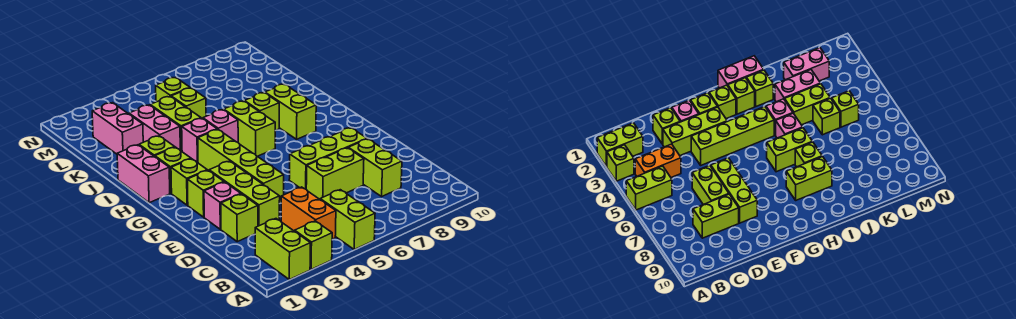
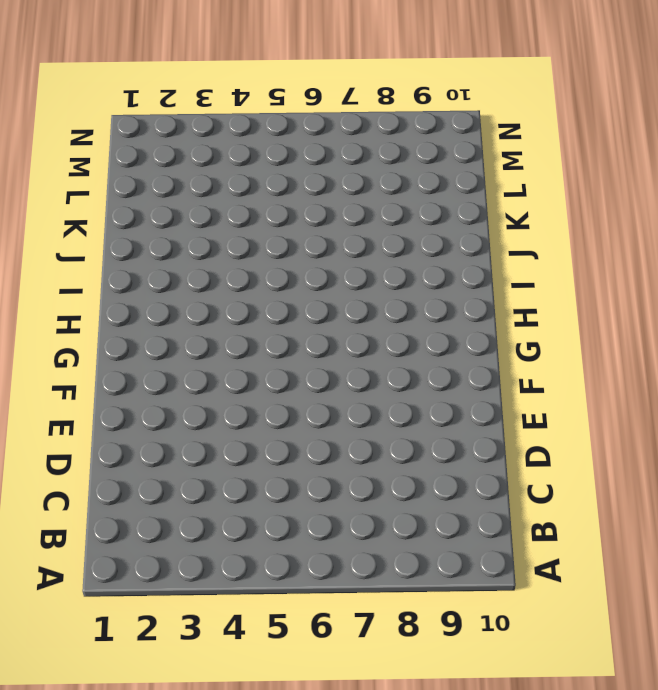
none -> lime 1x2 brick [255,219,310,279]
none -> lime 1x1 brick [295,221,332,269]
none -> lime 1x2 brick [320,190,375,249]

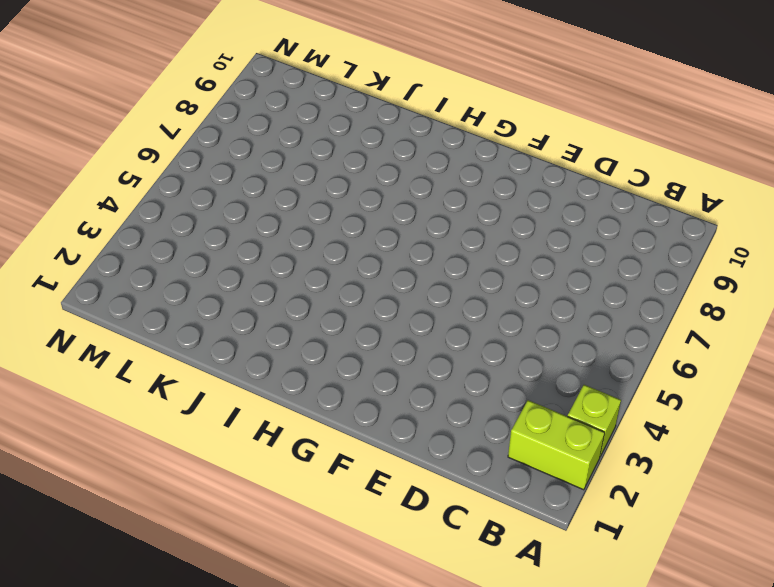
none -> lime 1x2 brick [320,190,375,249]
none -> orange 1x2 brick [281,187,336,239]
none -> lime 1x2 brick [348,139,402,196]

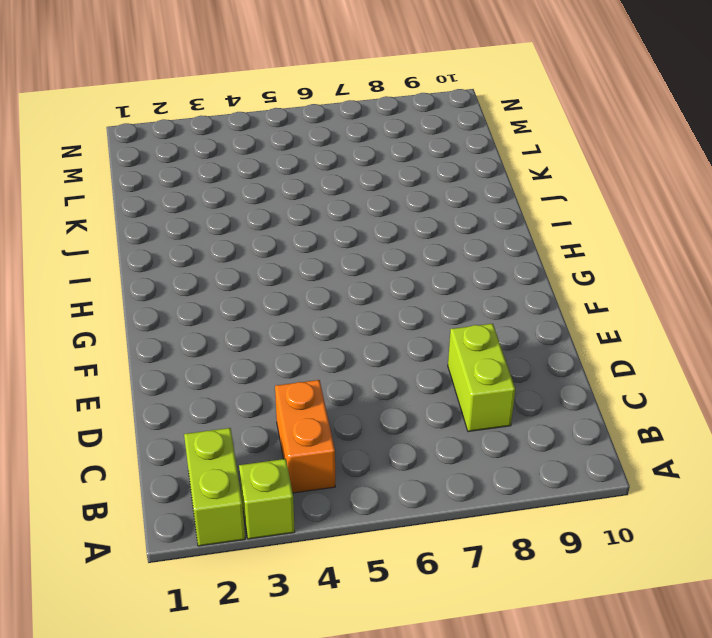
none -> lime 1x2 brick [320,190,375,249]
none -> lime 1x1 brick [221,194,258,242]
none -> lime 1x3 brick [209,161,280,226]

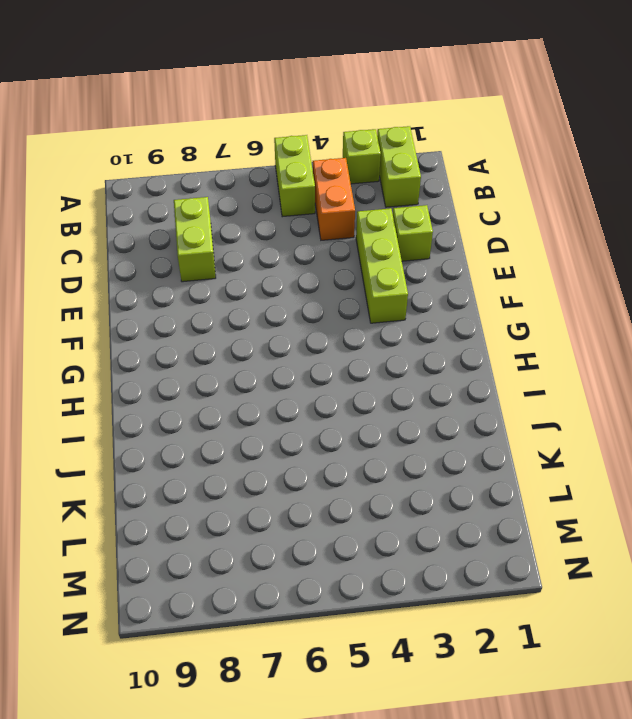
none -> lime 1x2 brick [306,148,364,199]
none -> pink 1x1 brick [204,182,241,229]
none -> lime 1x4 brick [198,129,284,203]

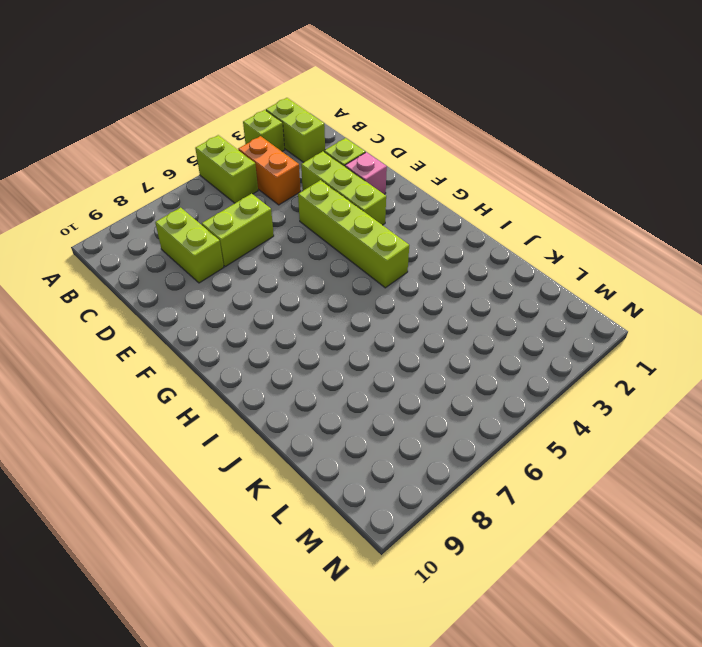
none -> lime 1x3 brick [289,128,367,189]
none -> lime 1x1 brick [187,170,224,217]
none -> lime 1x1 brick [171,159,207,205]

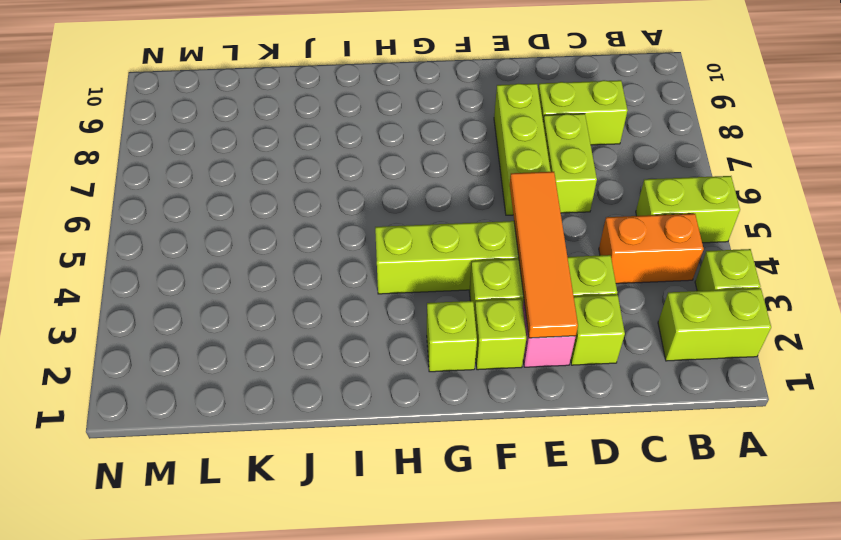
orange 1x4 tile [510,172,578,338] -> none
none -> pink 1x2 brick [117,145,170,203]
none -> lime 1x1 brick [155,147,191,193]
none -> lime 1x2 brick [224,101,275,156]

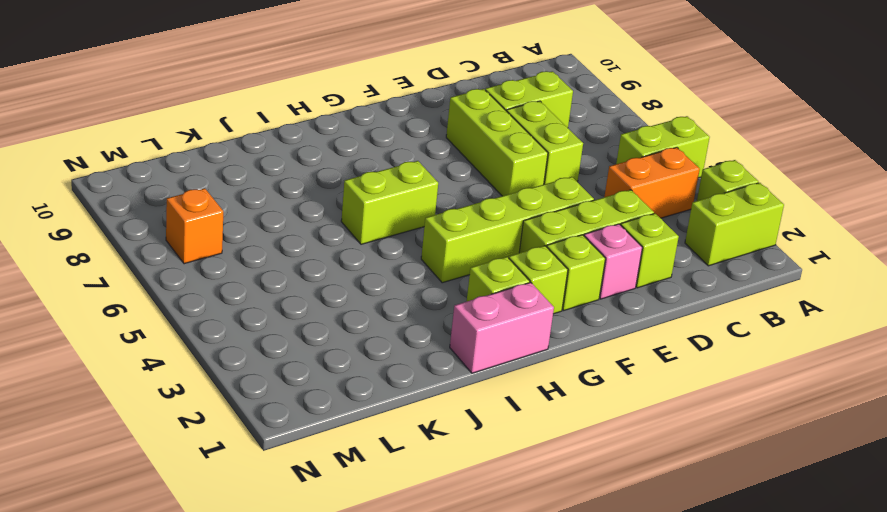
orange 1x1 brick [166,188,223,264] -> none
none -> lime 1x2 brick [265,84,316,139]
none -> lime 1x1 brick [139,136,175,157]
none -> pink 1x1 brick [182,118,217,163]

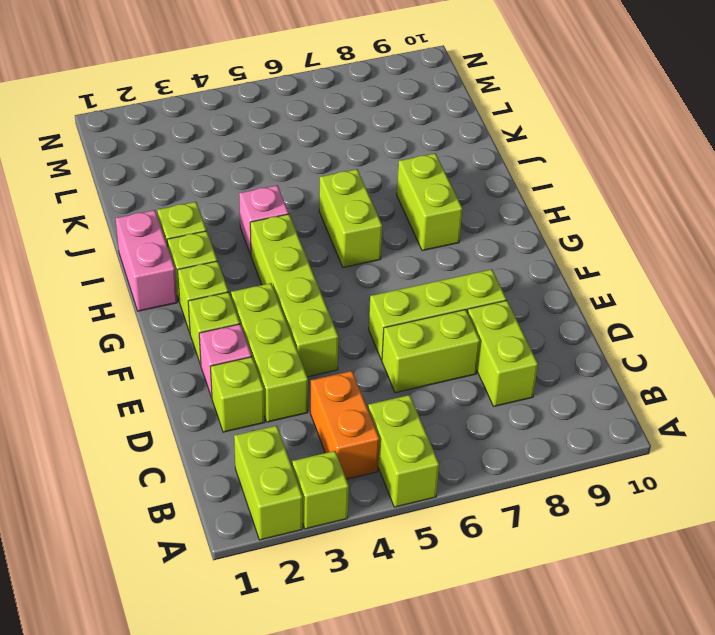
none -> pink 1x1 brick [203,110,238,142]
none -> lime 1x1 brick [244,93,279,131]
none -> pink 1x2 brick [129,105,180,150]

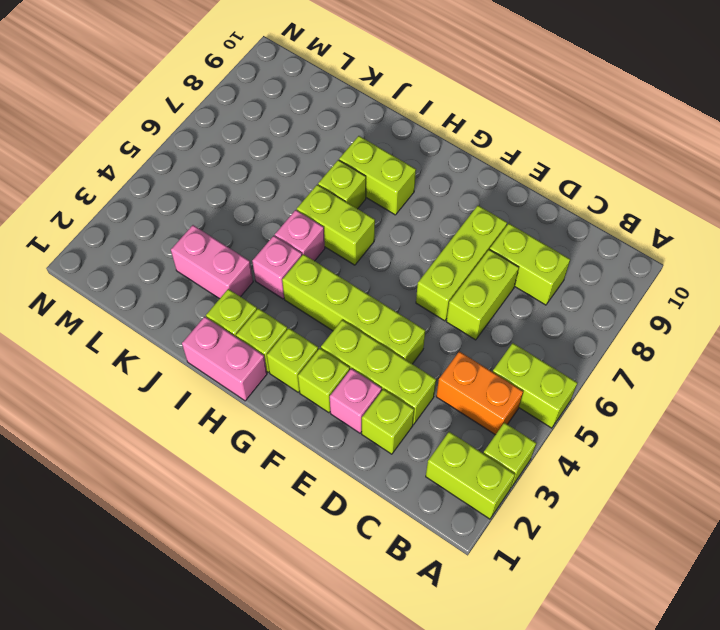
none -> lime 1x2 brick [150,97,201,151]
none -> pink 1x2 brick [92,103,143,154]
none -> lime 1x1 brick [171,88,206,119]

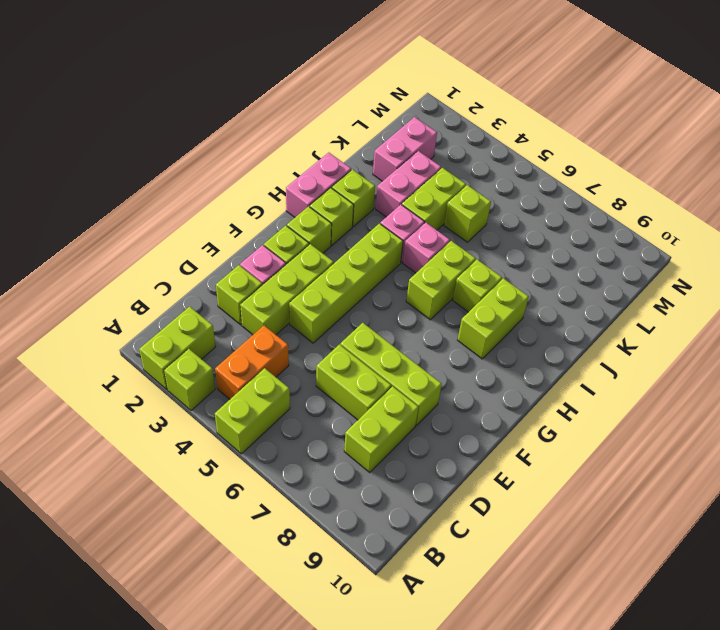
none -> lime 1x1 brick [156,78,190,102]

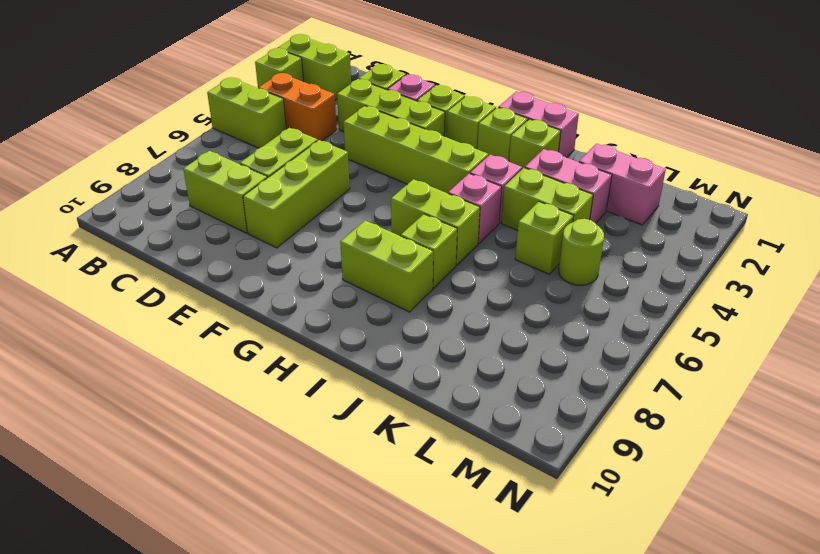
lime 1x1 round brick [559,219,604,285] -> lime 1x1 brick [156,78,190,102]

